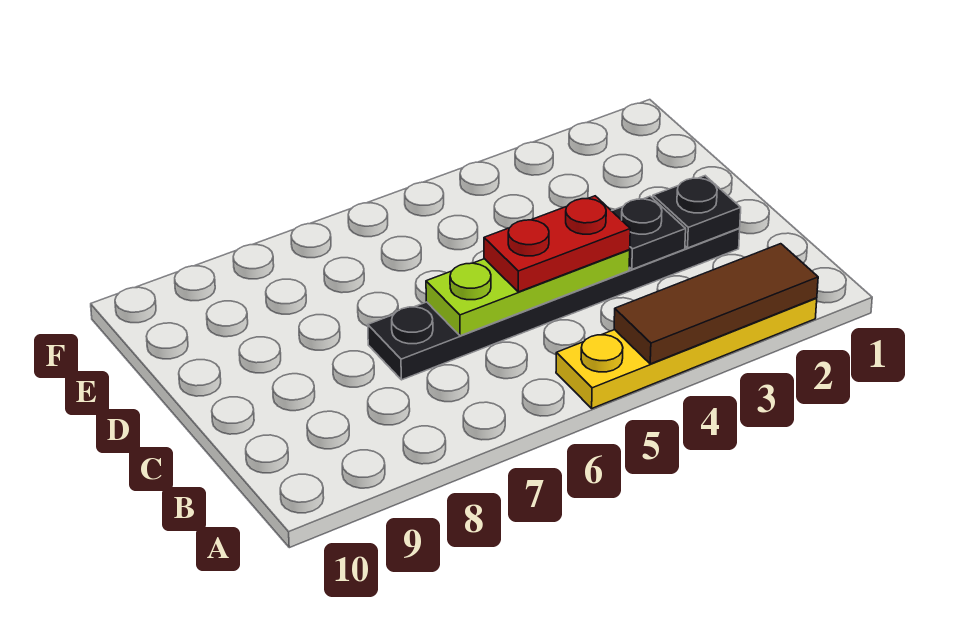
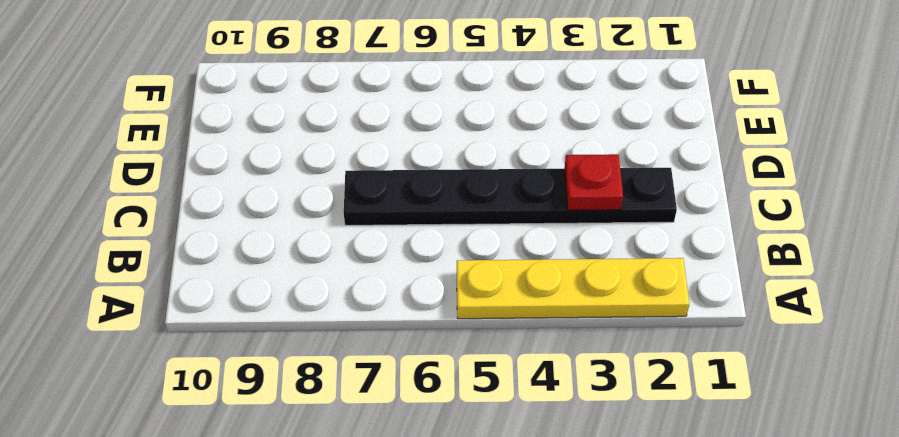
red 1x1 plate [565,154,623,210] -> black 1x1 plate [612,196,686,269]
none -> brown 1x3 tile [614,244,818,364]
none -> black 1x1 plate [653,176,741,248]

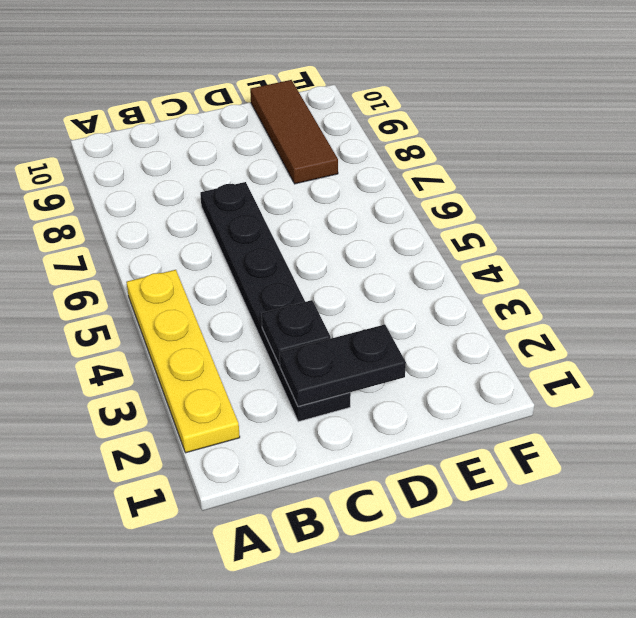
black 1x2 plate [280,325,406,406] -> black 1x1 plate [653,176,741,248]
brown 1x3 tile [250,80,338,184] -> brown 1x3 tile moved to [614,244,818,364]
none -> lime 1x3 plate [426,250,630,336]
none -> red 1x2 plate [484,196,630,292]

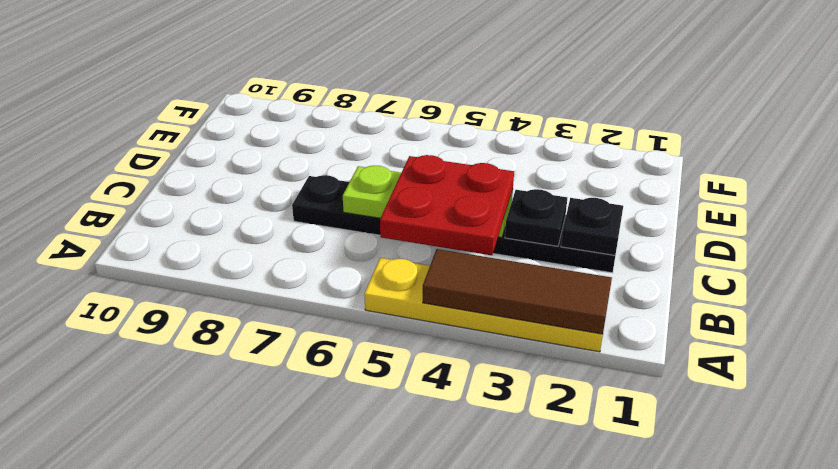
red 2x2 plate [380,155,514,255] -> red 1x2 plate [484,196,630,292]

